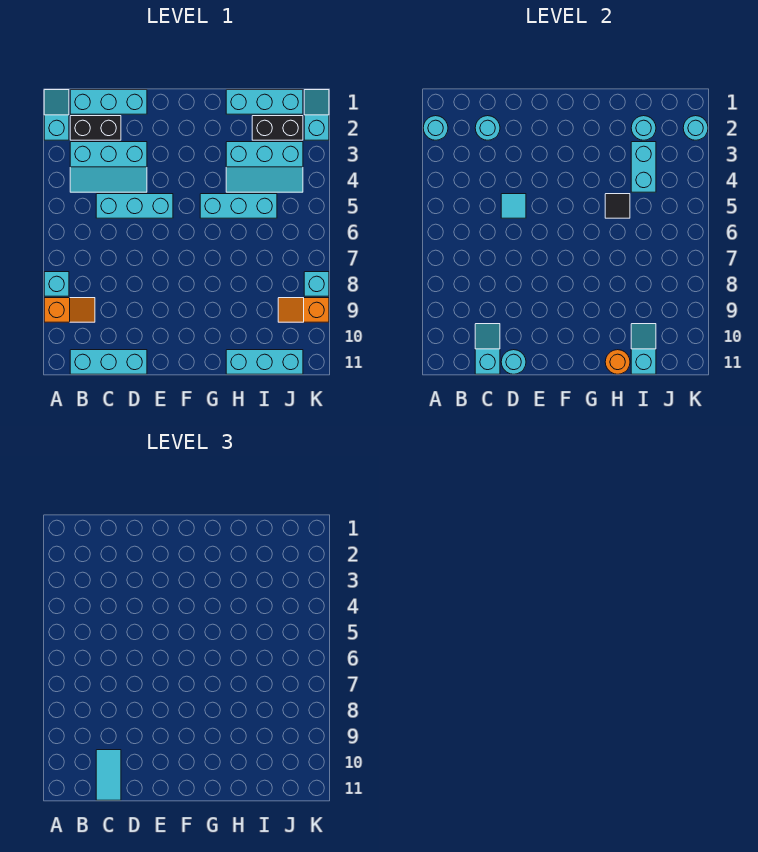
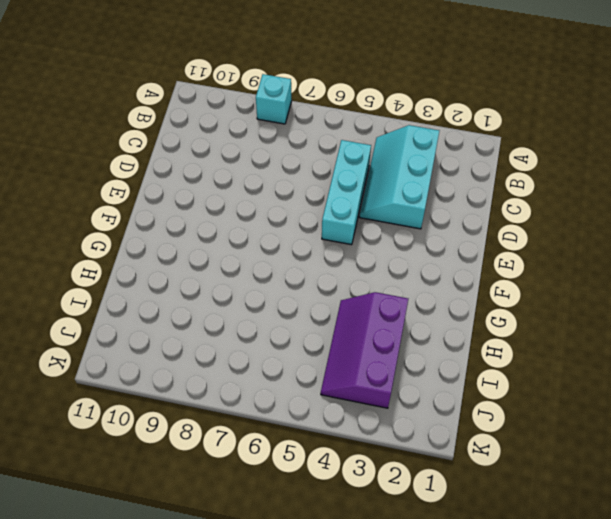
purple 2x3 slope [321,292,408,408] -> cyan 2x3 slope [226,142,303,192]
none -> cyan 1x2 slope [44,90,69,140]
none -> orange 1x2 slope [44,298,95,322]
none -> cyan 1x3 brick [70,90,147,114]

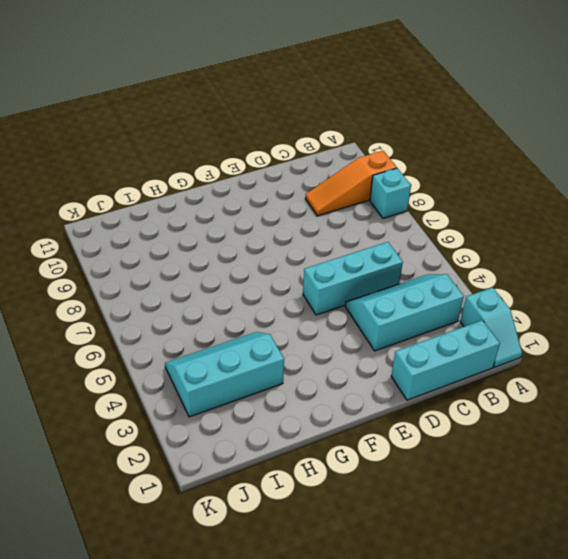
orange 1x3 slope [306,151,397,216] -> orange 1x2 slope [44,298,95,322]
none -> black 1x2 brick [70,116,121,140]
none -> cyan 1x3 brick [70,350,147,374]
none -> cyan 1x3 brick [200,194,277,218]

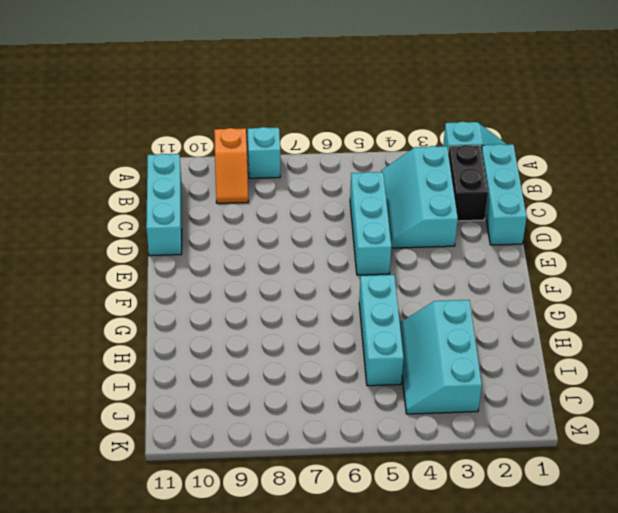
none -> cyan 1x3 brick [226,90,303,114]
none -> cyan 1x3 brick [226,350,303,374]
none -> black 1x2 brick [252,116,303,140]

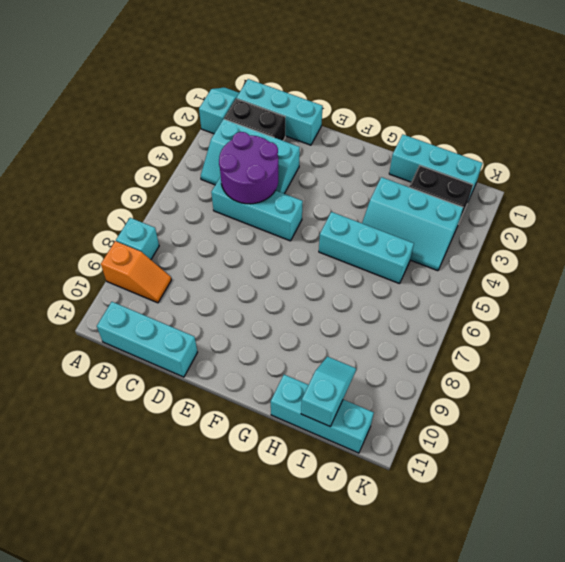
purple 2x2 round brick [219,132,278,204] -> cyan 1x1 tile [501,194,526,218]
none -> orange 1x2 slope [278,298,329,322]
none -> cyan 1x2 slope [304,90,329,140]
none -> cyan 1x1 brick [304,272,329,296]

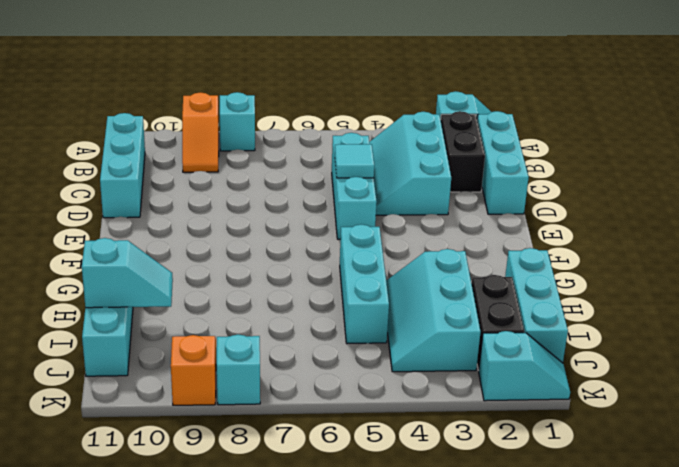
none -> cyan 1x1 round brick [423,116,448,140]
none -> cyan 1x1 round brick [475,116,500,140]
none -> cyan 1x2 slope [475,324,500,374]

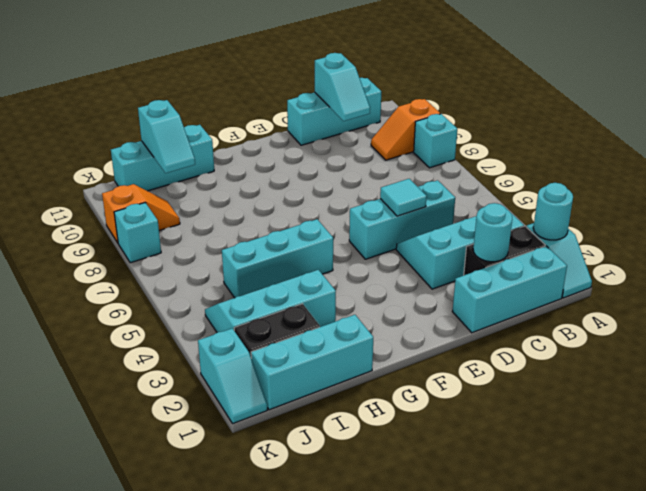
none -> cyan 1x1 round brick [501,350,526,374]
none -> black 1x1 tile [605,194,630,218]
none -> orange 1x1 round brick [605,350,630,374]

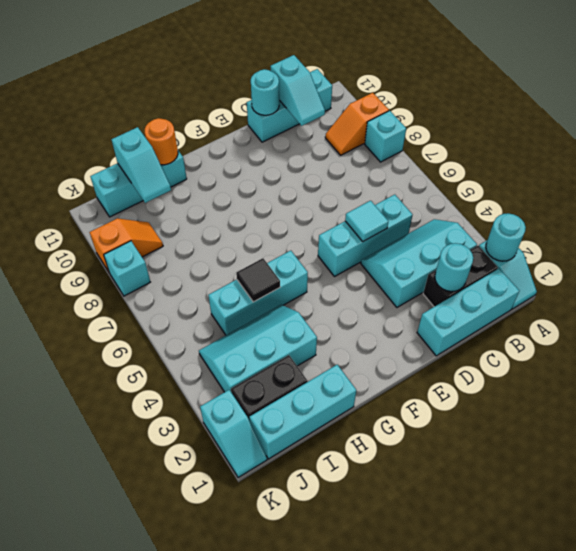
none -> cyan 1x1 round brick [631,116,656,140]
none -> cyan 1x2 brick [631,142,656,192]
none -> cyan 1x1 round brick [683,116,708,140]

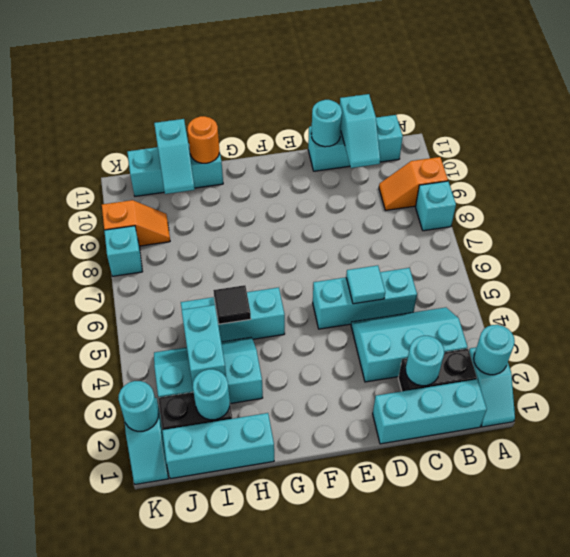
none -> cyan 1x2 tile [96,750,121,800]

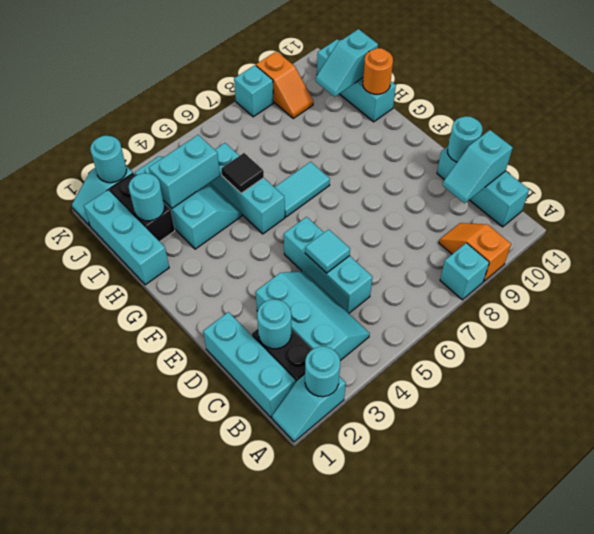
cyan 1x2 tile [274,162,330,217] -> cyan 1x2 tile moved to [96,750,121,800]

